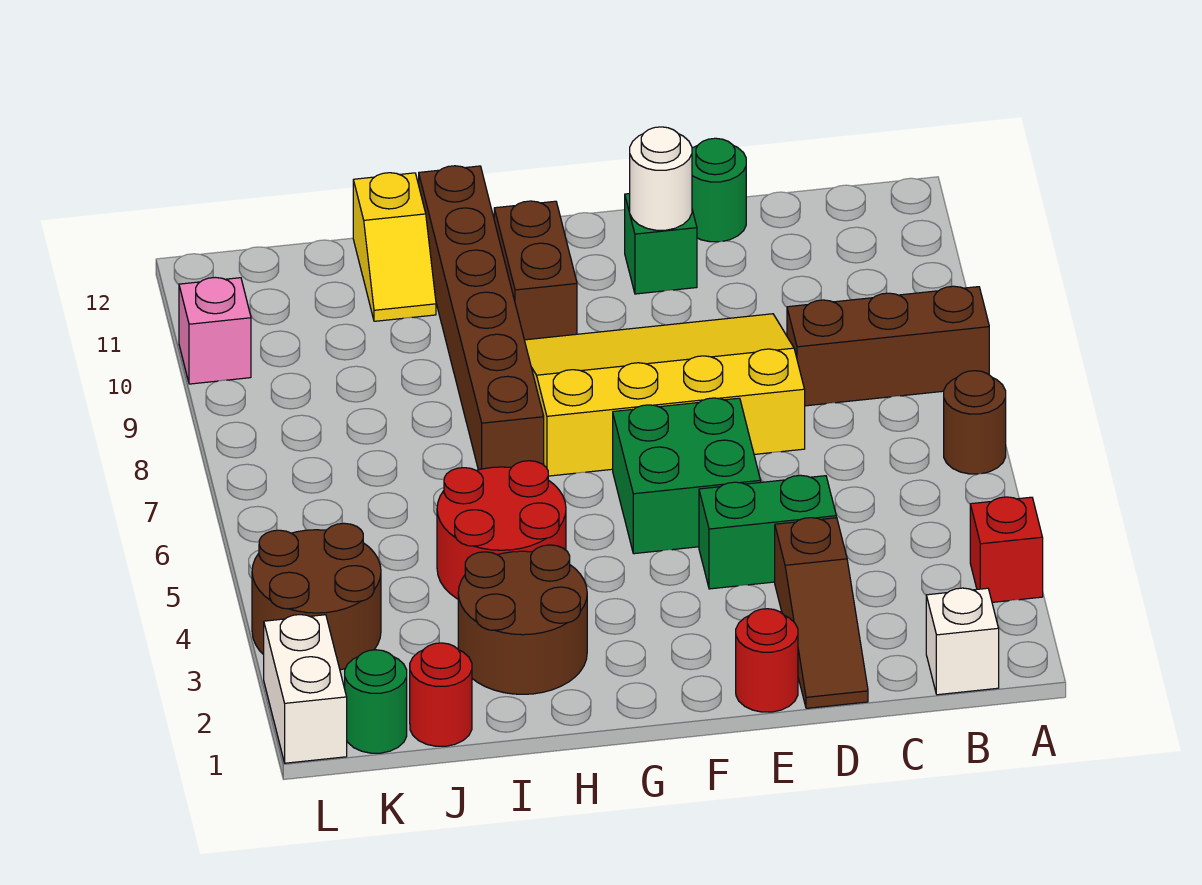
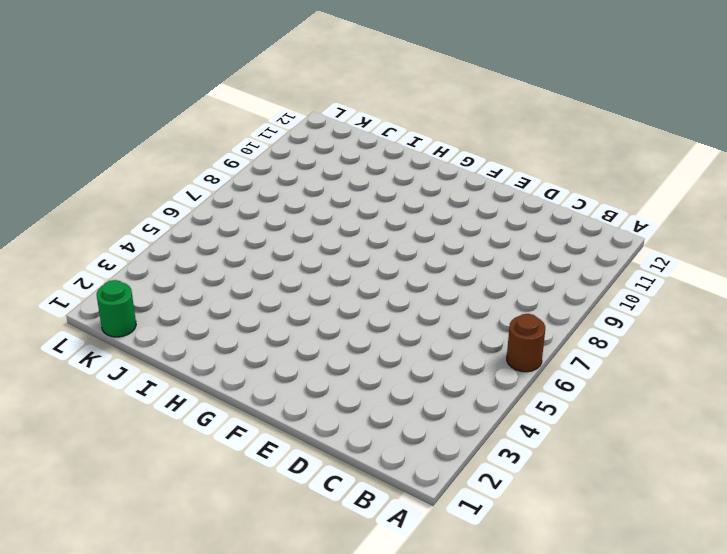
none -> red 1x1 brick [970,497,1043,602]
none -> brown 1x3 brick [787,286,989,406]
none -> white 1x1 brick [926,588,999,695]

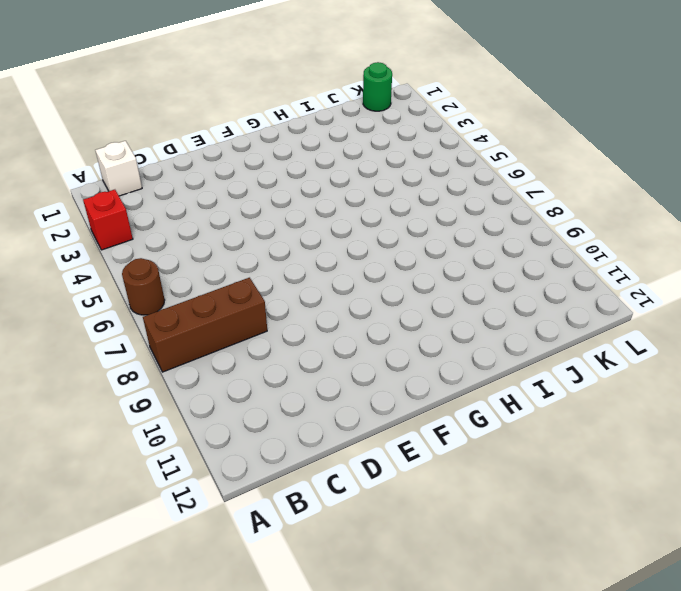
none -> brown 1x3 slope [775,518,868,708]
none -> green 1x2 brick [699,475,836,589]
none -> yellow 3x4 slope [525,314,805,476]

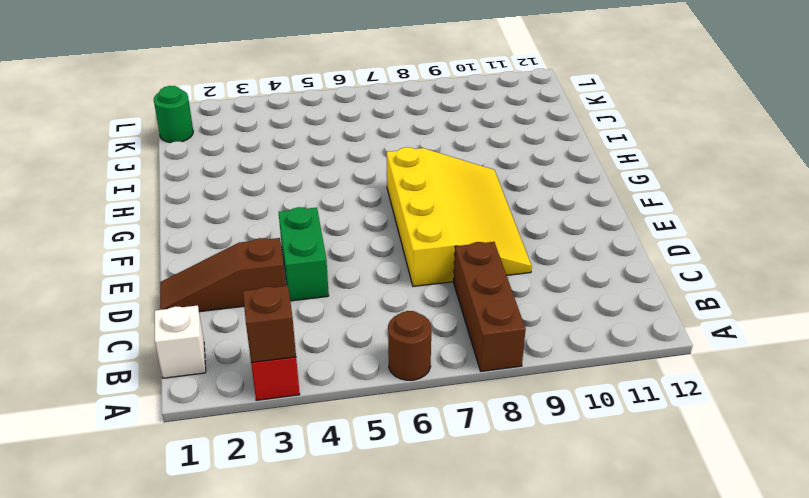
brown 1x1 brick [243,286,296,363] -> none
none -> green 1x1 round brick [692,138,746,242]
none -> red 1x1 round brick [736,609,798,712]
none -> green 2x2 brick [613,398,761,554]

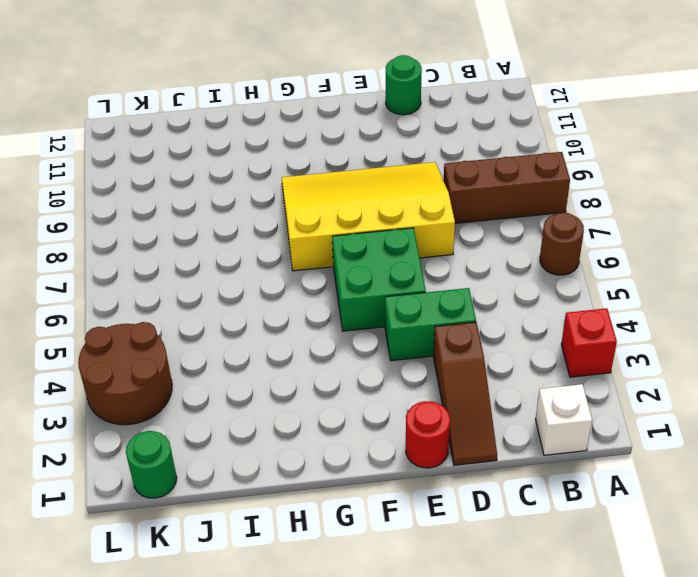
none -> green 1x1 brick [625,194,697,294]
none -> brown 1x2 brick [494,201,577,340]
none -> brown 2x2 round brick [458,545,587,694]

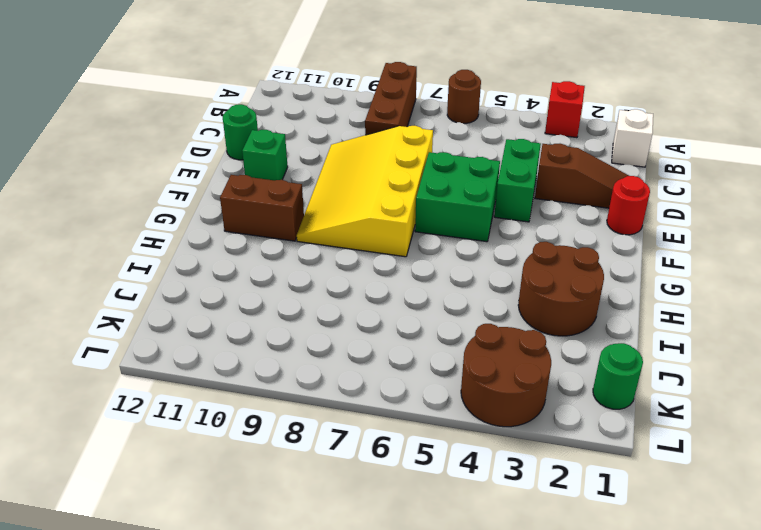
none -> red 2x2 round brick [437,461,566,599]
none -> brown 1x6 brick [419,166,544,470]
none -> yellow 1x2 slope [353,173,436,321]

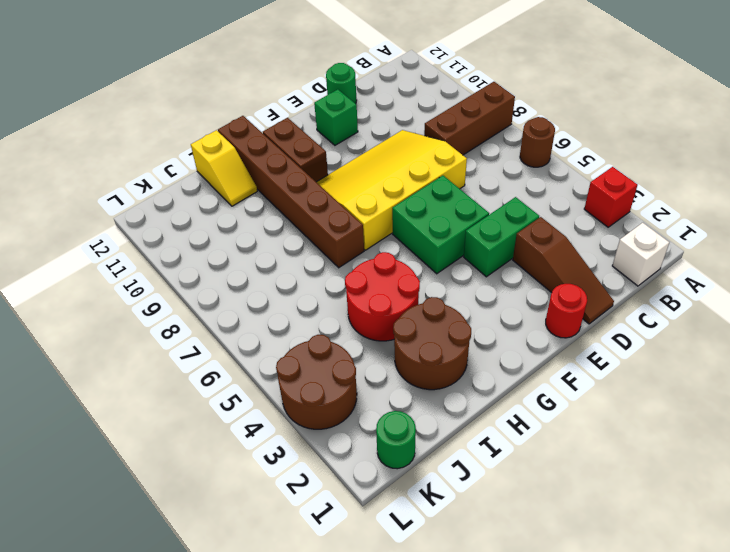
none -> red 1x1 round brick [410,643,472,746]
none -> white 1x2 brick [264,615,347,763]
none -> pink 1x1 brick [179,277,251,384]

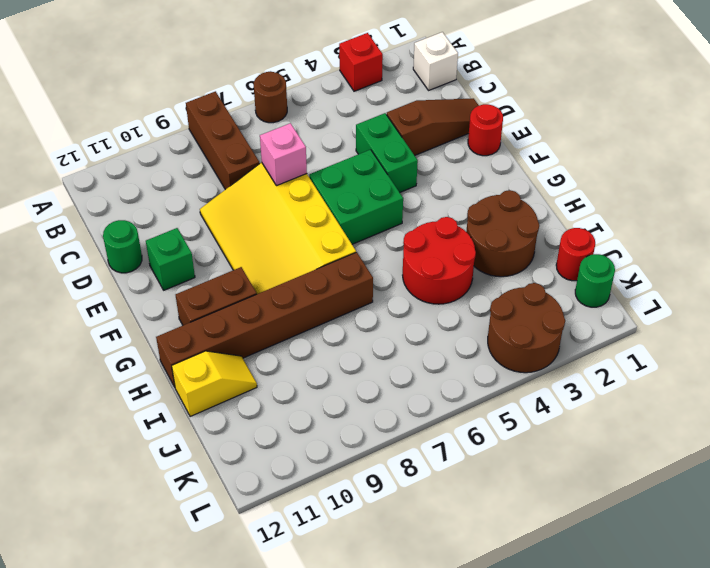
pink 1x1 brick [260,123,307,186] -> pink 1x1 brick moved to [179,277,251,384]
none -> white 1x2 brick [264,615,347,763]
none -> white 1x1 round brick [630,127,692,230]

